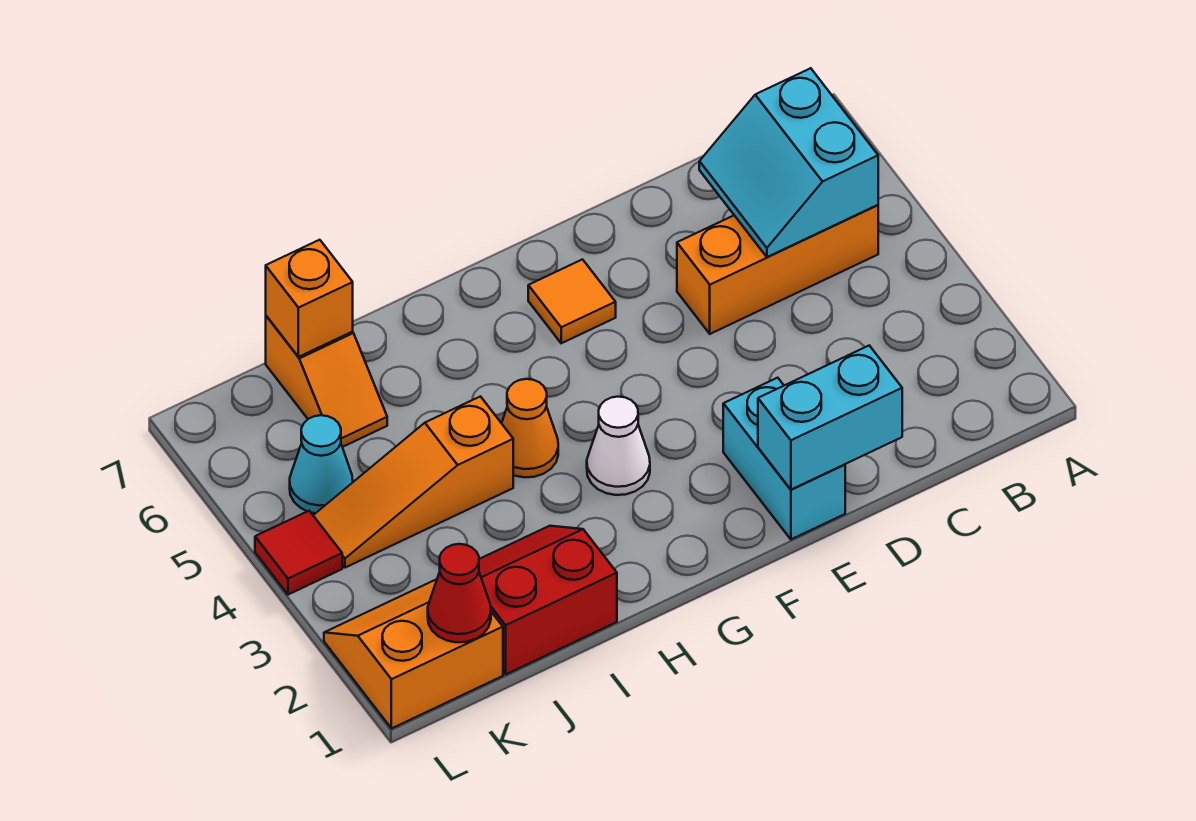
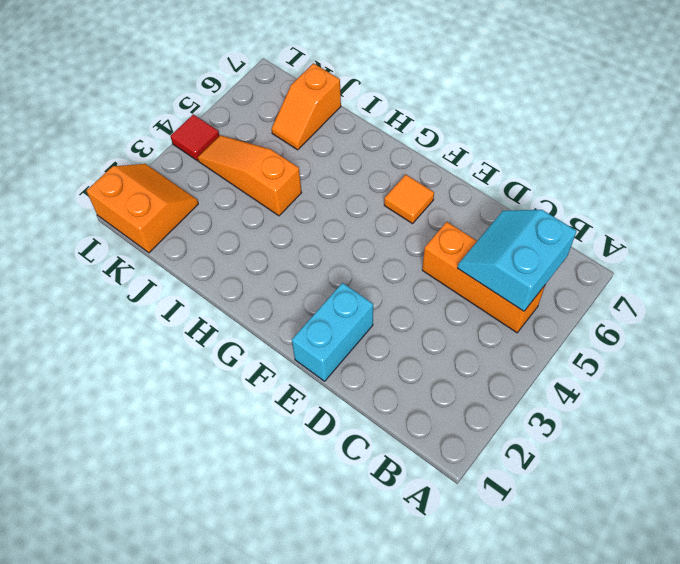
none -> white 1x1 cone [587,397,650,495]
none -> orange 1x1 cone [502,379,558,477]
none -> red 2x2 slope [479,526,617,674]

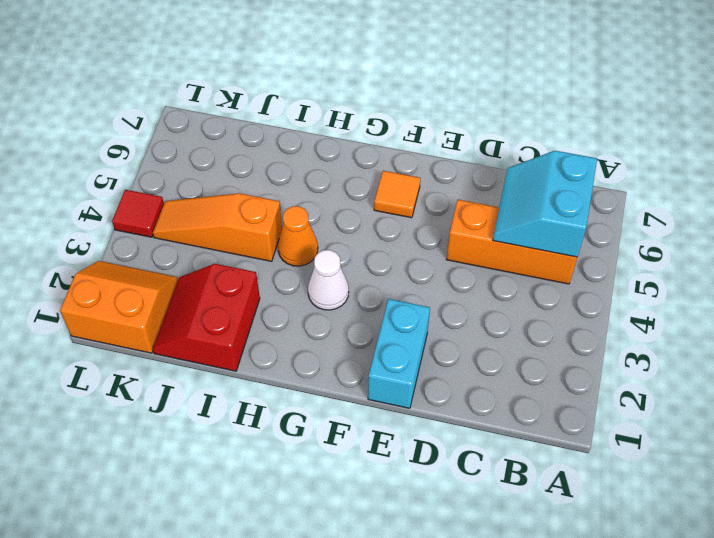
red 2x2 slope [153,264,260,371] -> red 2x2 slope turned to [479,526,617,674]
none -> orange 1x2 slope [266,316,387,447]
none -> cyan 1x1 cone [290,415,353,513]
none -> cyan 1x2 brick [758,346,902,490]

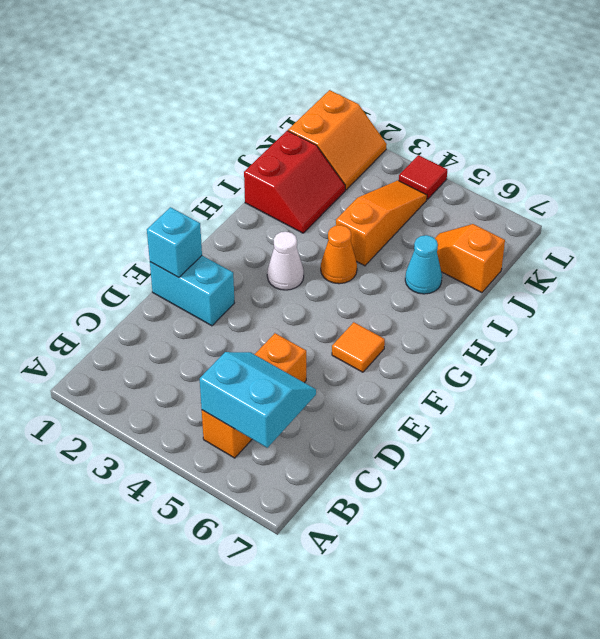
cyan 1x1 brick [147,207,202,278] -> cyan 1x2 brick [758,346,902,490]
cyan 1x1 cone [405,235,442,294] -> cyan 1x1 cone moved to [290,415,353,513]
none -> orange 1x1 brick [266,240,353,357]
none -> red 1x1 cone [428,544,491,642]

